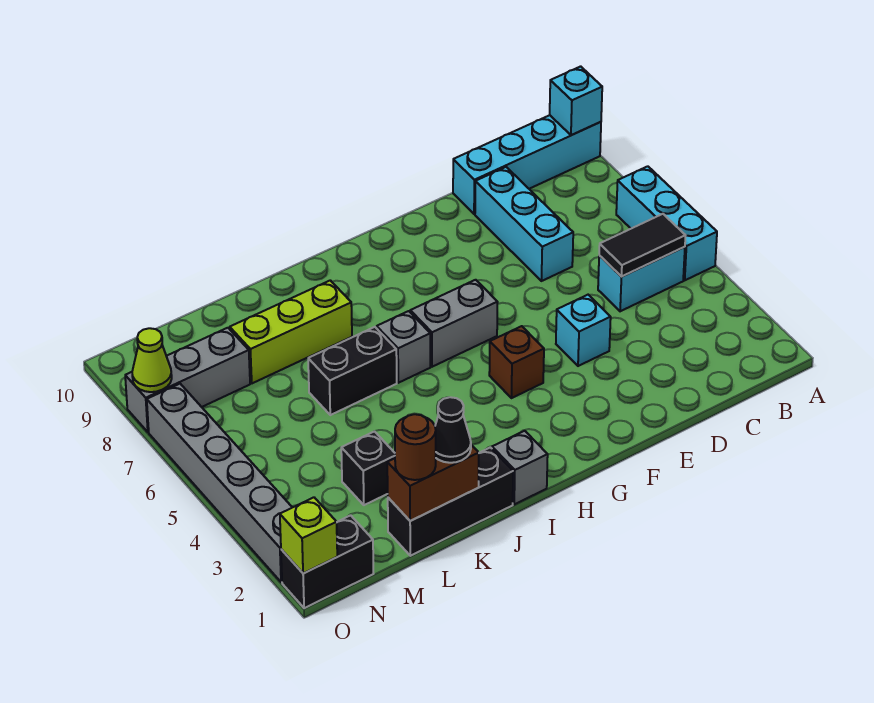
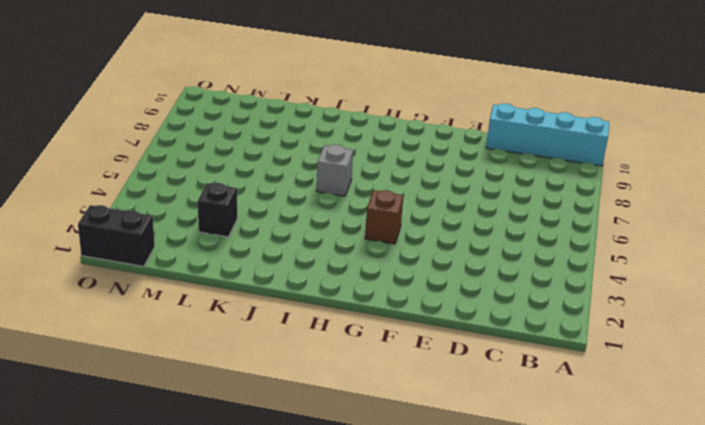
none -> cyan 1x3 brick [616,166,717,280]
none -> cyan 1x2 brick [598,247,685,311]
none -> cyan 1x3 brick [475,167,573,281]

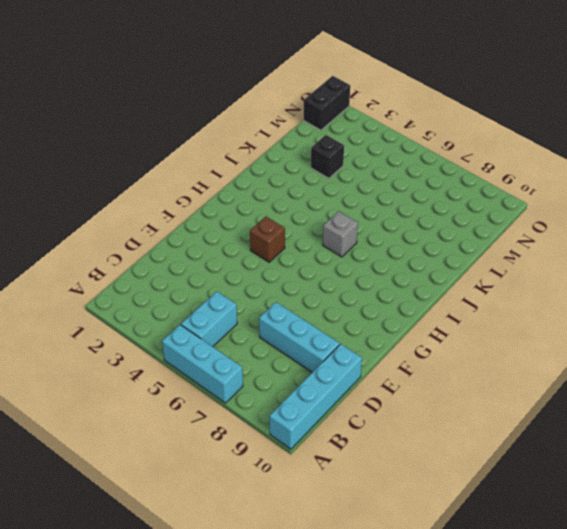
none -> cyan 1x1 brick [556,295,611,366]
none -> grey 1x2 brick [410,280,498,367]
none -> grey 1x1 brick [492,431,548,504]

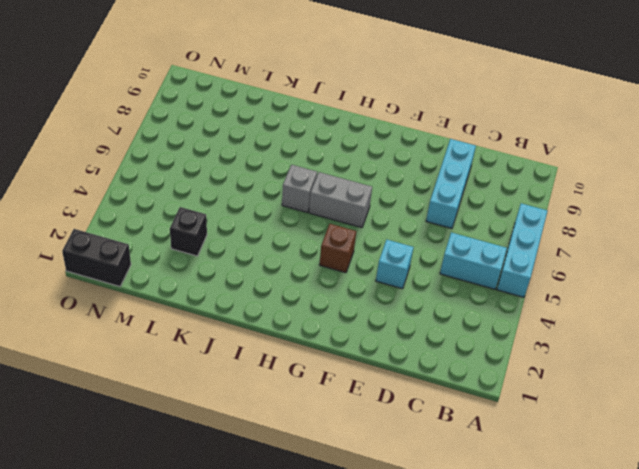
none -> cyan 1x4 brick [453,115,601,214]
none -> grey 1x1 brick [492,431,548,504]
none -> black 1x3 brick [388,447,513,556]

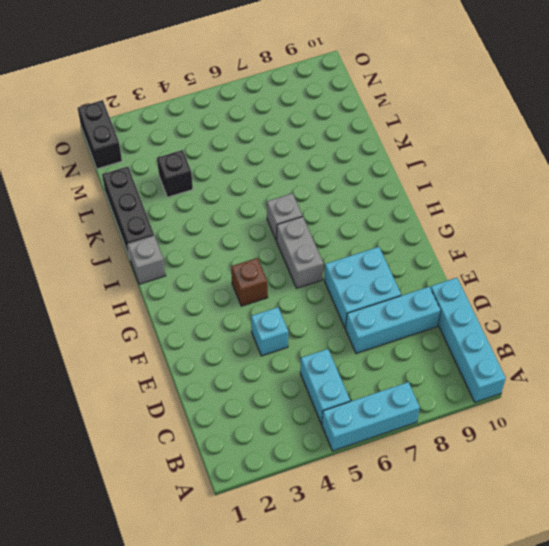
cyan 2x2 brick [324,247,401,328] -> none
none -> black 1x2 brick [308,327,397,415]
none -> lime 1x3 brick [230,280,352,383]
none -> grey 1x3 brick [125,328,250,432]

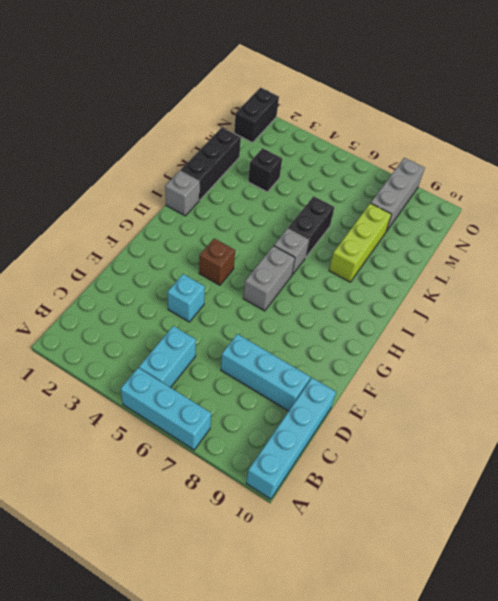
none -> grey 1x6 brick [147,384,292,582]
none -> cyan 1x1 brick [550,66,602,135]
none -> black 1x2 tile [599,214,686,277]

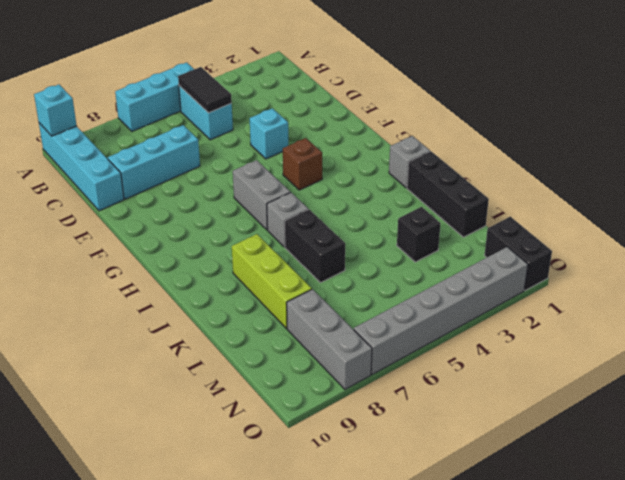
none -> brown 1x2 brick [387,445,479,521]
none -> lime 1x1 brick [280,497,337,573]
none -> lime 1x1 cone [132,328,172,392]

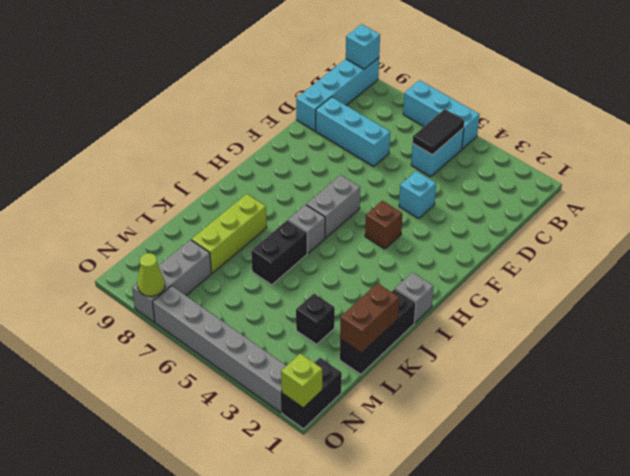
none -> black 1x1 cone [435,397,471,463]
none -> brown 1x1 round brick [395,414,436,480]

